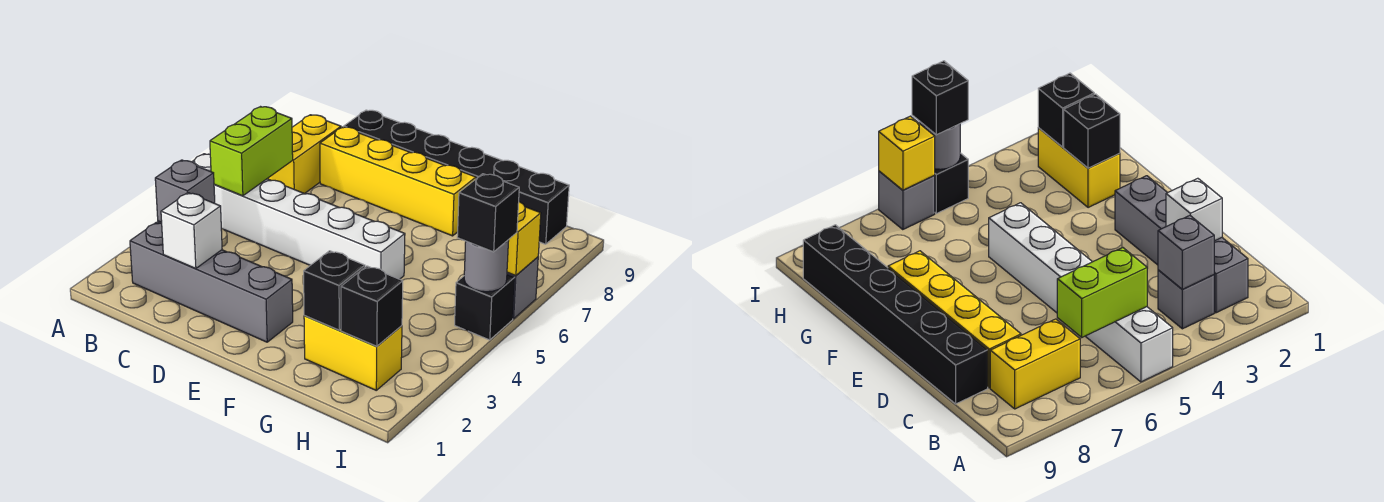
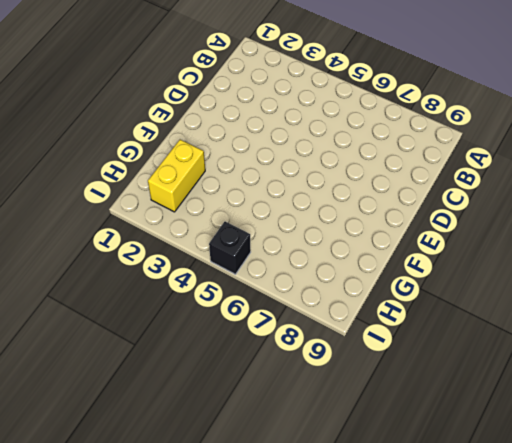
none -> white 1x6 brick [192,154,405,279]
none -> grey 1x4 brick [130,222,293,342]
none -> grey 1x1 brick [1158,270,1214,329]

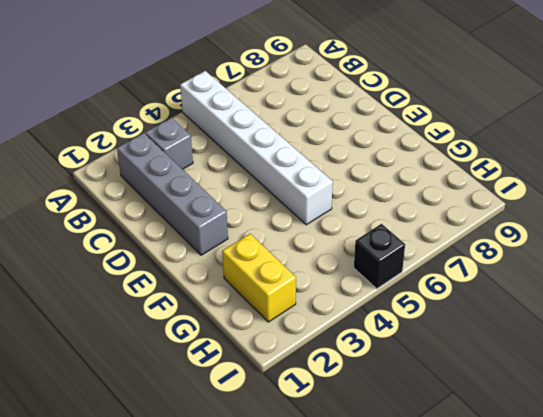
none -> yellow 1x2 brick [267,115,341,194]
none -> yellow 1x4 brick [320,127,476,236]
none -> black 1x6 brick [344,110,569,244]

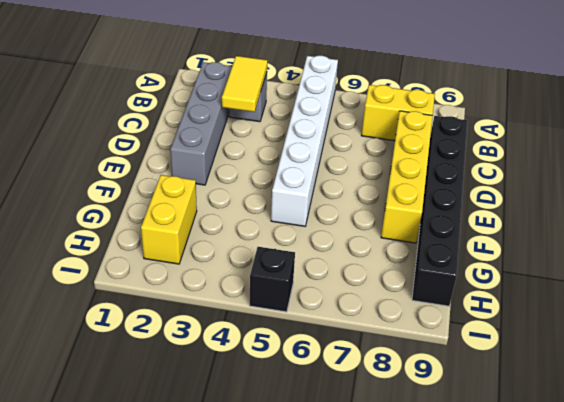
yellow 1x2 tile [222,56,267,112] -> grey 1x1 brick [155,160,215,222]
none -> grey 1x1 brick [507,257,538,319]
none -> lime 1x2 brick [210,107,293,196]
none -> white 1x1 brick [161,193,222,269]

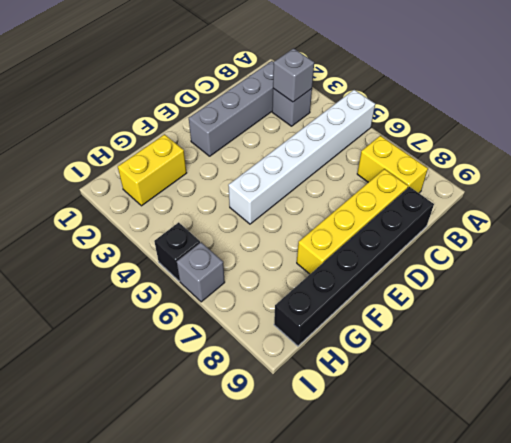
none -> lime 1x2 brick [210,107,293,196]
none -> white 1x1 brick [161,193,222,269]
none -> black 1x1 brick [304,251,365,330]

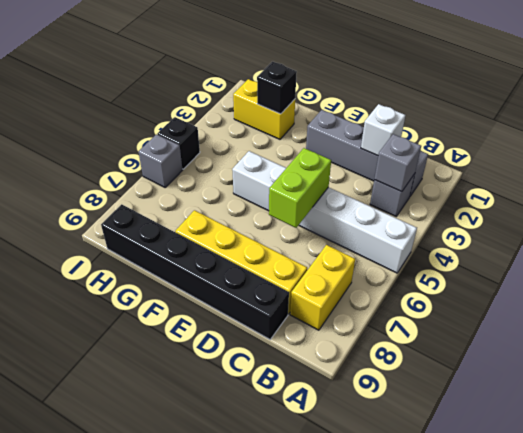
lime 1x2 brick [269,148,331,228] -> lime 1x2 brick moved to [210,107,293,196]
none -> black 1x1 brick [341,266,403,347]
none -> grey 1x1 round brick [464,240,509,292]
none -> yellow 1x1 brick [507,202,541,276]

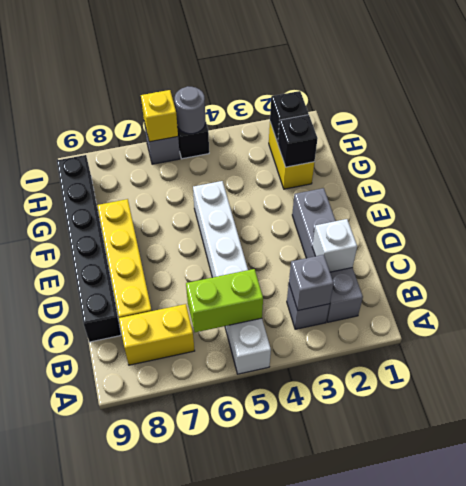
none -> black 1x1 brick [457,174,519,252]

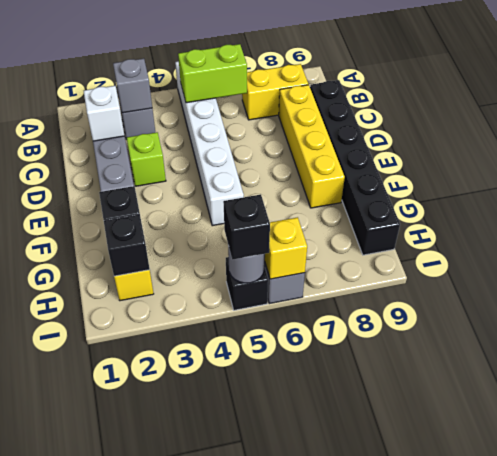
lime 1x1 brick [127,132,166,186] -> none

